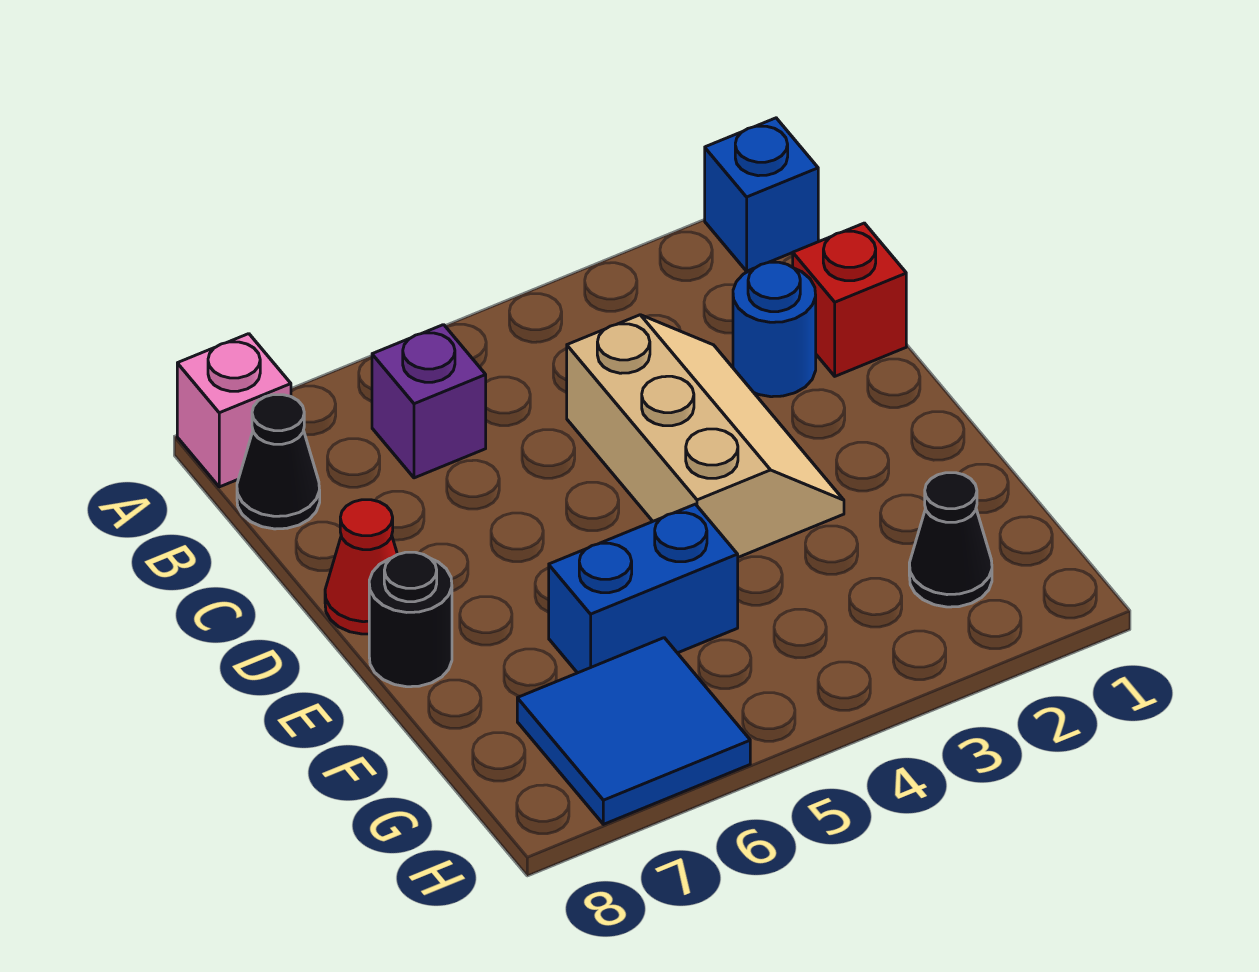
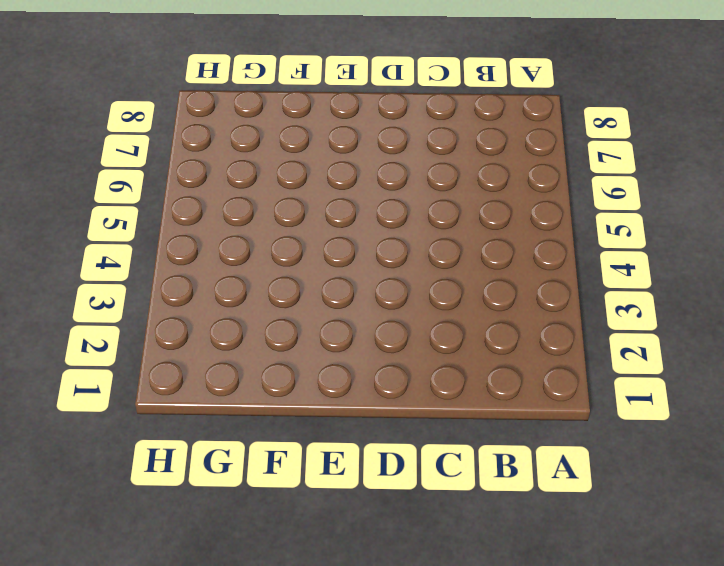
none -> blue 1x1 brick [705,118,818,271]
none -> pink 1x1 brick [177,334,291,487]
none -> purple 1x1 brick [372,325,486,478]

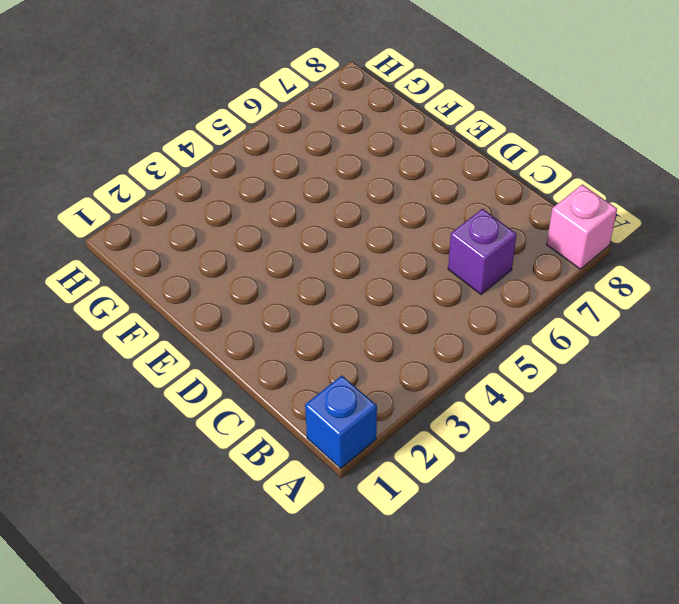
none -> black 1x1 cone [237,395,320,529]
none -> red 1x1 brick [793,223,906,376]
none -> blue 1x1 round brick [733,262,816,397]

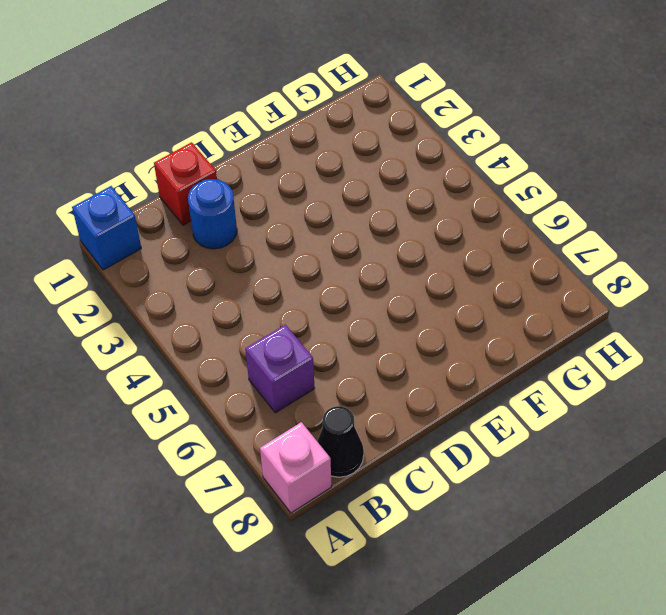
none -> tan 2x3 slope [567,315,844,557]
none -> red 1x1 cone [325,500,397,634]
none -> black 1x1 round brick [369,552,452,687]

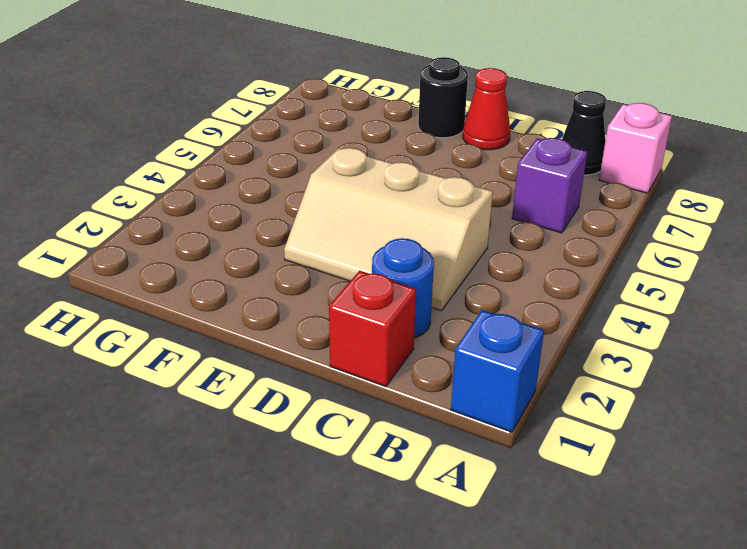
none -> blue 1x2 brick [549,504,738,673]
none -> black 1x1 cone [909,473,992,607]
none -> blue 2x2 tile [517,638,750,824]

